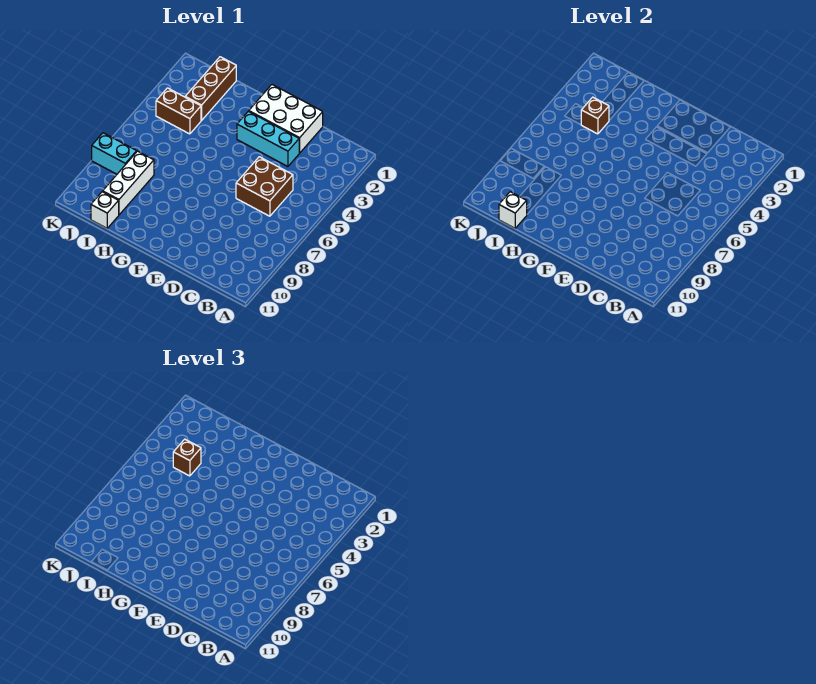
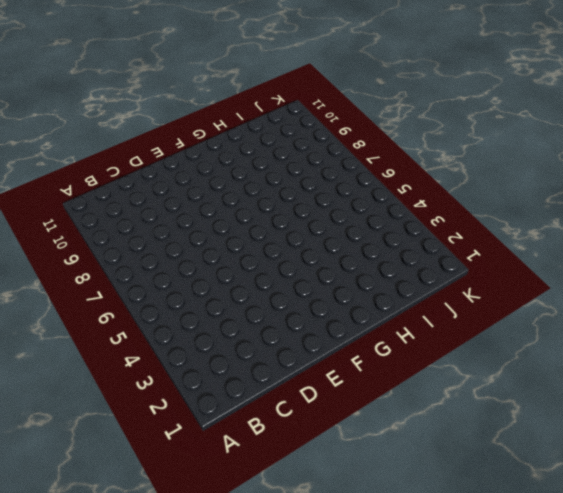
none -> brown 2x2 brick [236,157,293,216]
none -> white 2x3 brick [249,85,323,153]

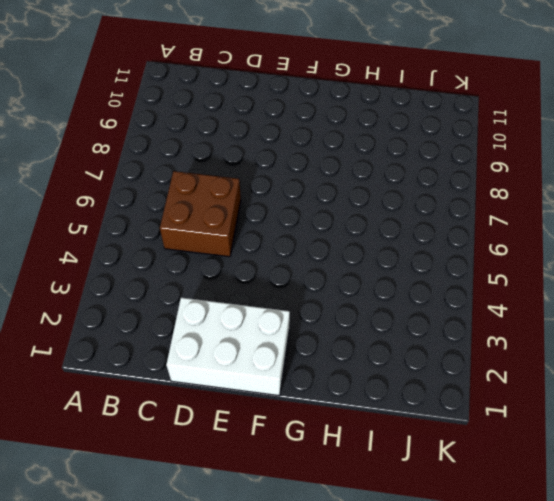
none -> cyan 1x3 brick [237,111,299,167]
none -> brown 1x3 brick [185,57,236,120]

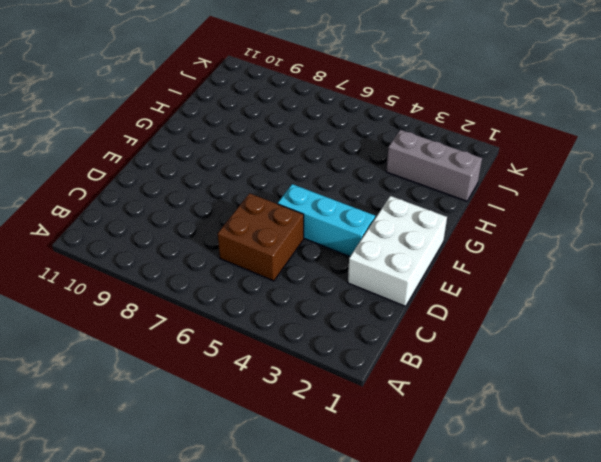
cyan 1x3 brick [278,184,375,256] -> cyan 1x3 brick turned to [237,111,299,167]
grey 1x3 brick [386,130,482,201] -> brown 1x3 brick [185,57,236,120]
none -> brown 1x2 brick [156,88,201,134]
none -> white 1x3 brick [103,151,154,215]

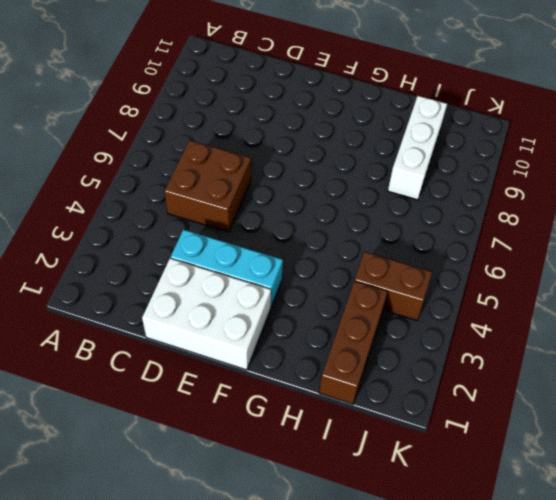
none -> white 1x1 brick [91,192,119,228]
none -> cyan 1x2 brick [92,133,137,174]

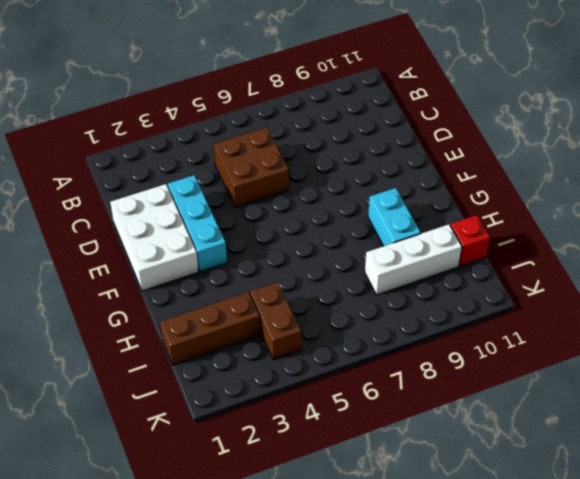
cyan 1x2 brick [368,188,421,246] -> cyan 1x2 brick moved to [92,133,137,174]
red 1x1 brick [450,215,490,266] -> white 1x1 brick [91,192,119,228]
none -> brown 1x1 brick [581,97,609,134]
none -> white 1x1 brick [499,192,527,228]

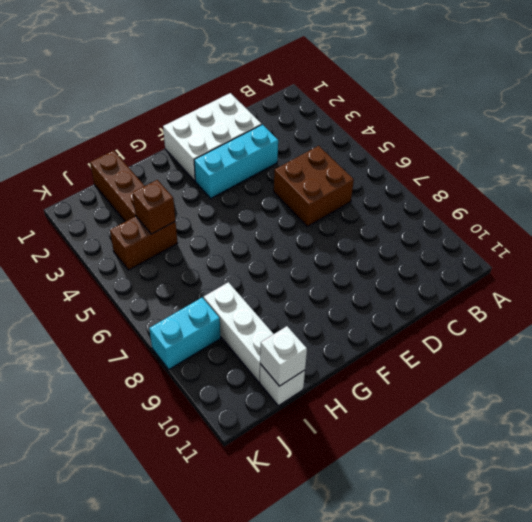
none -> brown 1x1 brick [173,439,201,476]

